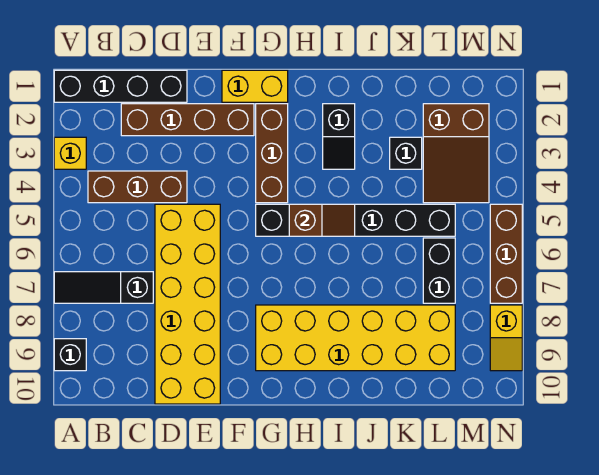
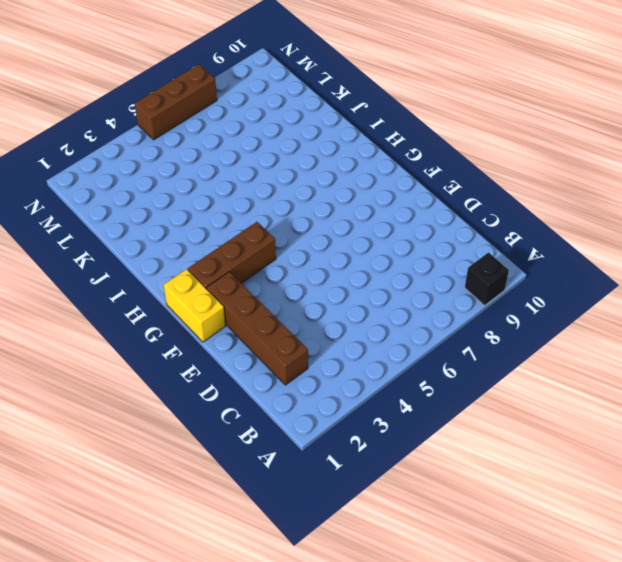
none -> black 1x4 brick [54,70,187,102]
none -> yellow 1x1 brick [54,137,86,169]
none -> black 1x3 slope [54,272,153,303]

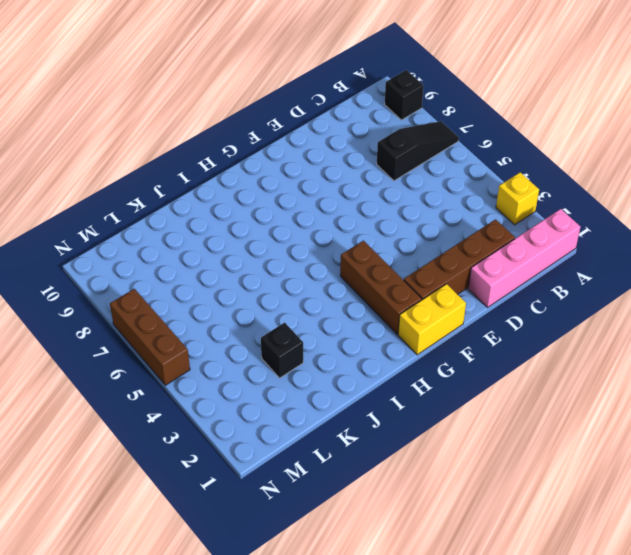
pink 1x4 brick [468,209,580,307] -> black 1x4 brick [54,70,187,102]
none -> brown 1x3 brick [88,171,187,203]
none -> yellow 2x6 brick [155,204,220,404]
none -> black 1x6 brick [256,204,455,236]

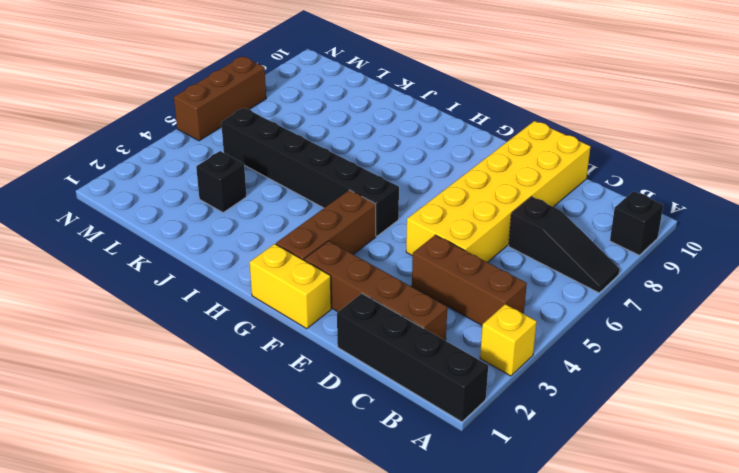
none -> yellow 2x6 brick [256,305,455,371]
none -> black 1x2 slope [323,104,355,169]
none -> brown 2x3 slope [423,104,489,203]

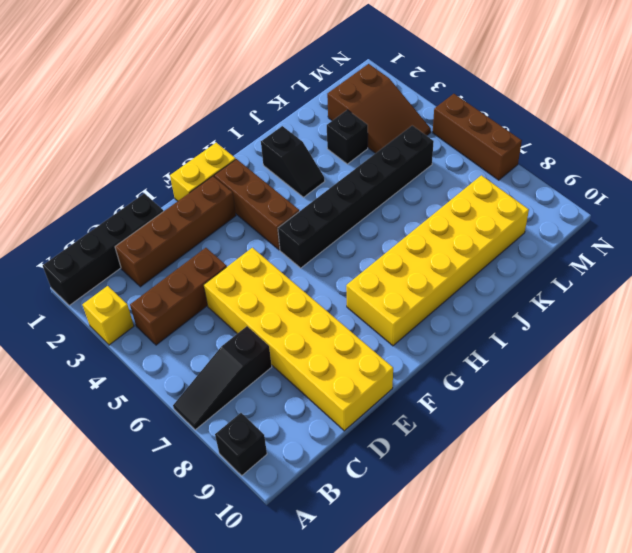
none -> black 1x2 brick [423,238,455,303]
none -> yellow 1x2 slope [490,305,522,371]
none -> brown 1x2 slope [289,204,355,236]

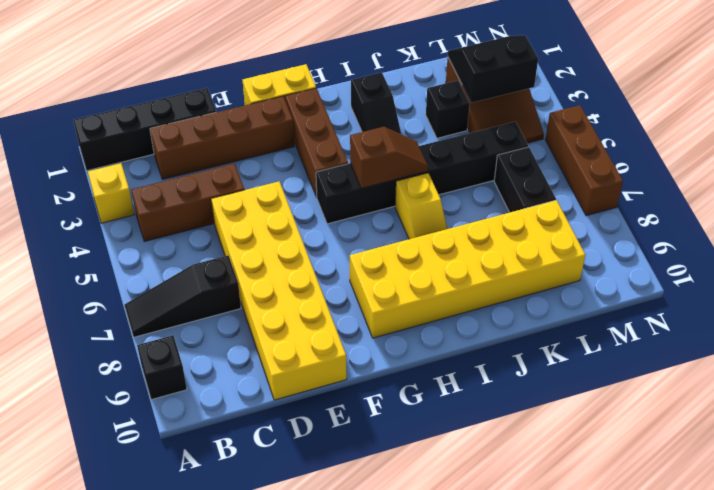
yellow 1x2 slope [395,173,447,239] -> yellow 1x2 slope moved to [490,305,522,371]
black 2x2 slope [448,35,538,103] -> none

